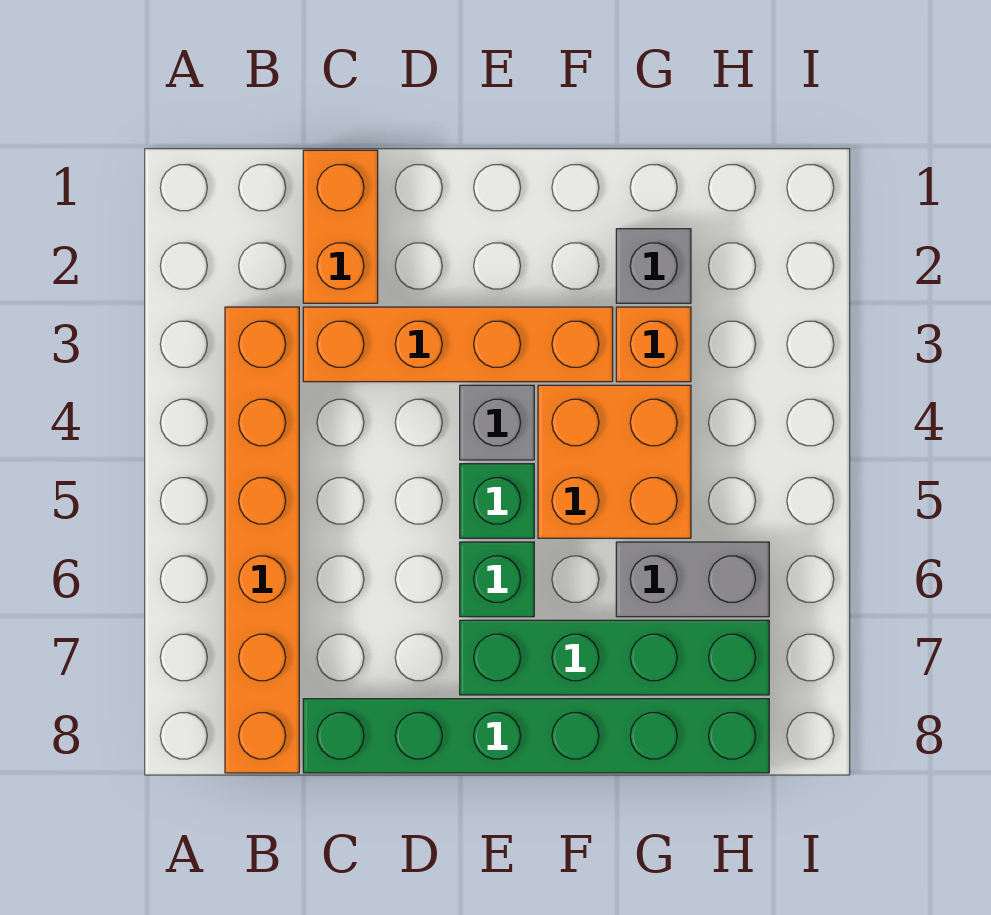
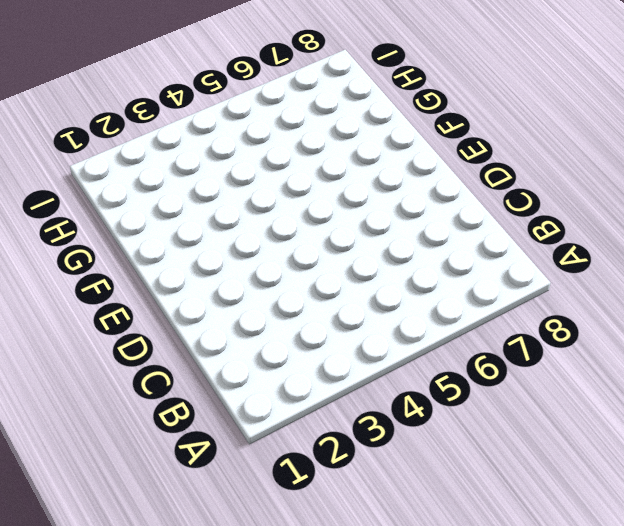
none -> orange 1x6 brick [225,307,299,773]
none -> orange 1x2 brick [303,150,378,303]
none -> orange 1x4 brick [303,307,613,382]

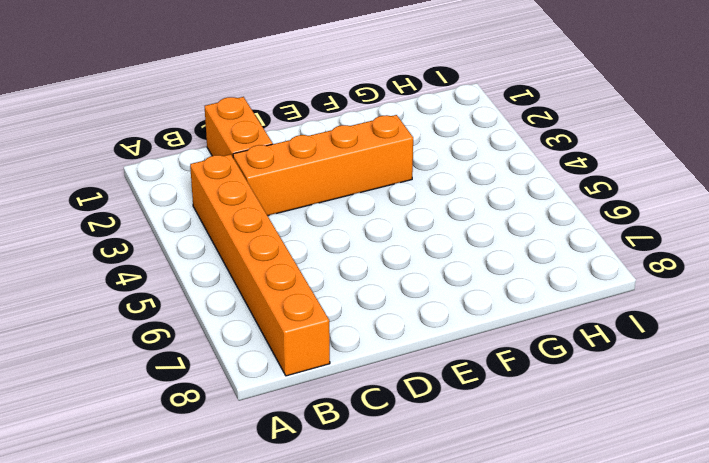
none -> green 1x6 brick [303,699,769,773]
none -> grey 1x1 brick [460,385,534,460]
none -> green 1x1 brick [460,464,534,538]

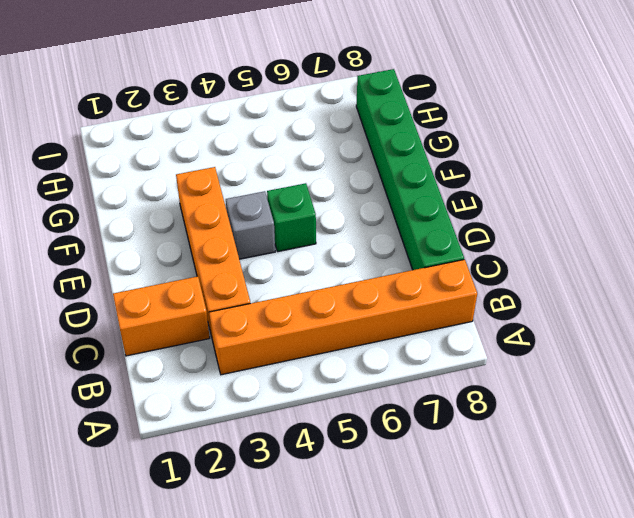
none -> green 1x1 brick [460,542,534,617]
none -> green 1x4 brick [460,620,769,695]
none -> orange 2x2 brick [538,385,691,538]

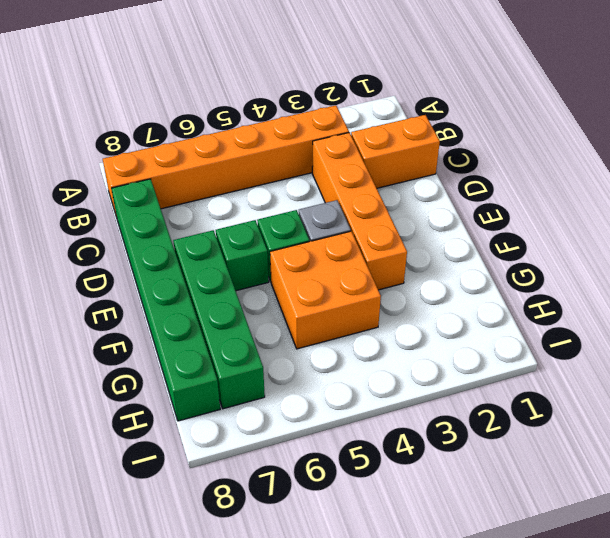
none -> grey 1x1 brick [616,229,691,303]
none -> orange 1x1 brick [616,307,691,382]
none -> grey 1x2 brick [616,542,769,617]

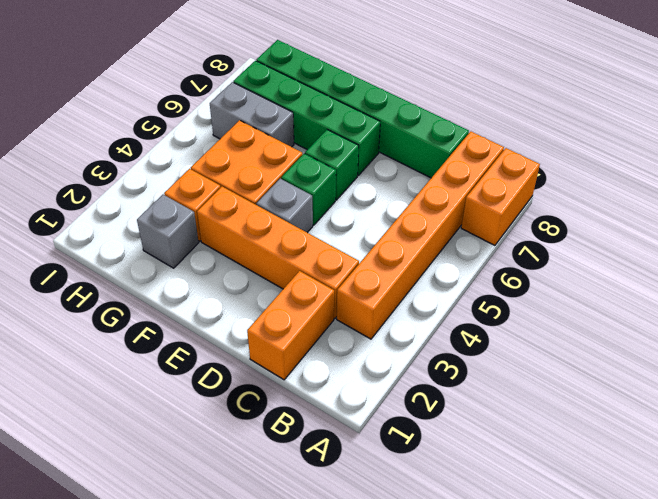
orange 1x2 brick [461,148,540,245] -> none

